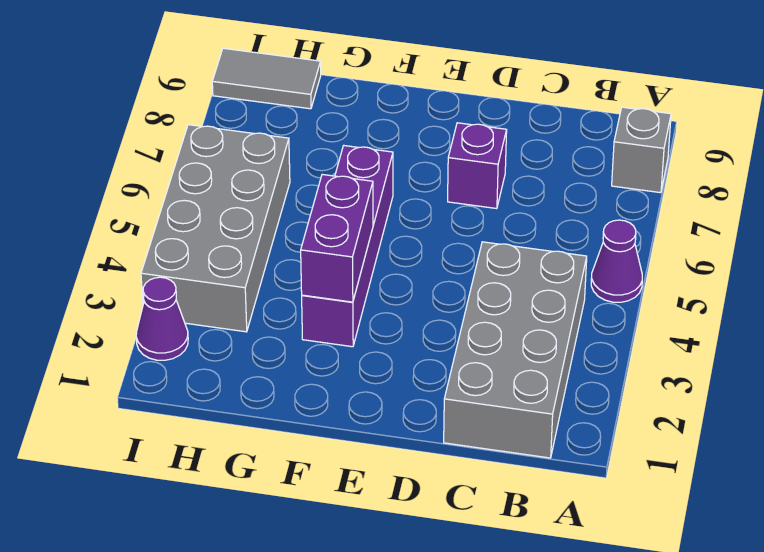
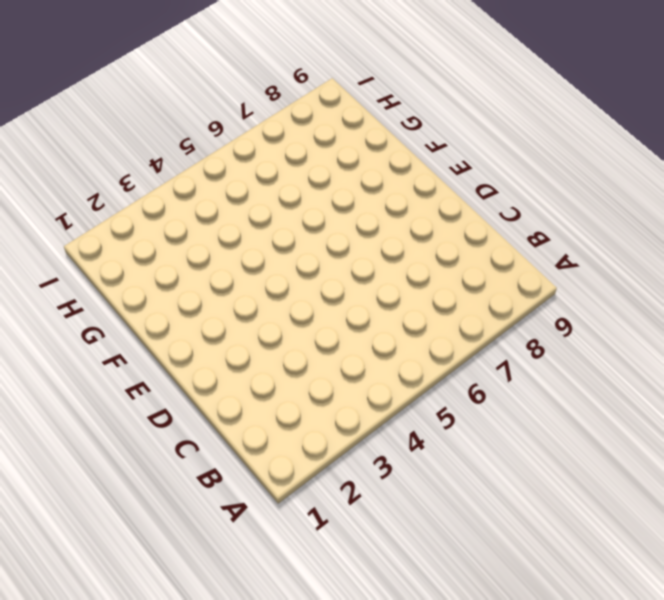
none -> purple 1x1 cone [591,220,642,302]
none -> grey 1x1 brick [612,107,671,193]

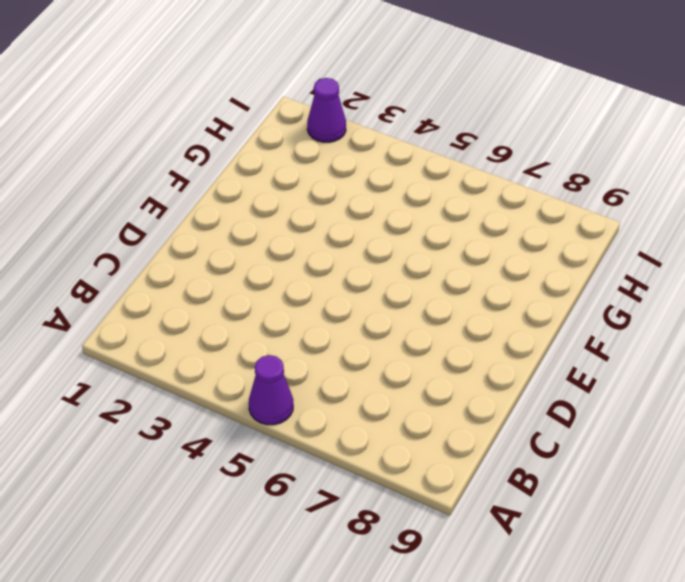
none -> grey 1x1 brick [612,107,671,193]
none -> grey 2x4 brick [444,242,587,458]

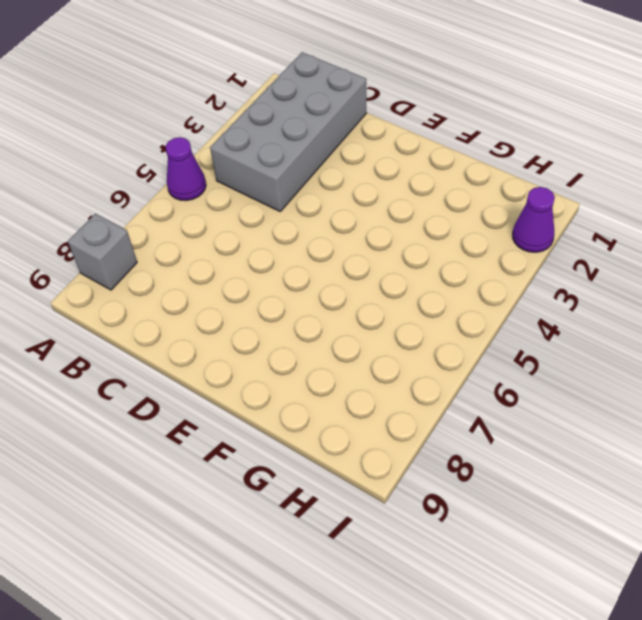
none -> purple 1x1 brick [448,123,507,209]
none -> purple 1x4 brick [302,146,393,347]

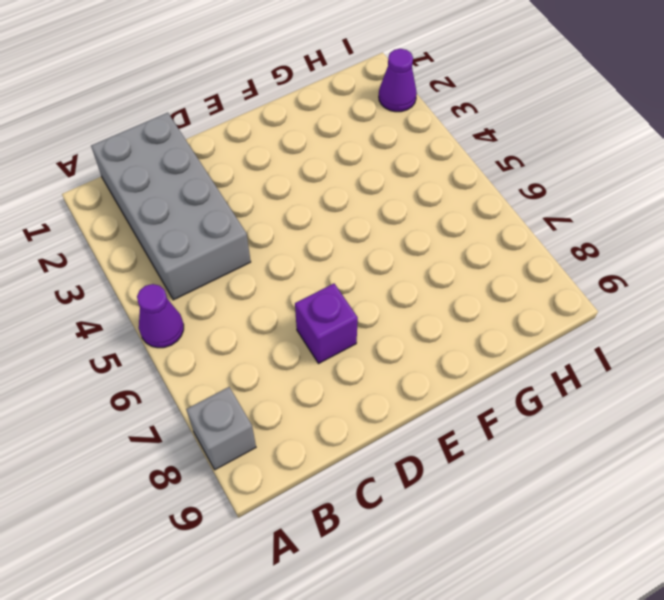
none -> purple 1x4 brick [302,146,393,347]
none -> grey 2x4 brick [141,125,290,332]

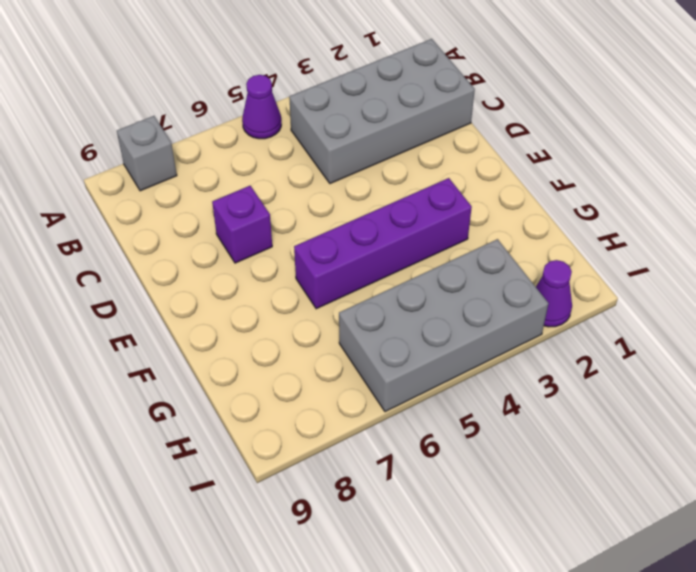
none -> grey 1x2 tile [212,48,321,109]
none -> purple 1x2 brick [301,174,373,302]

